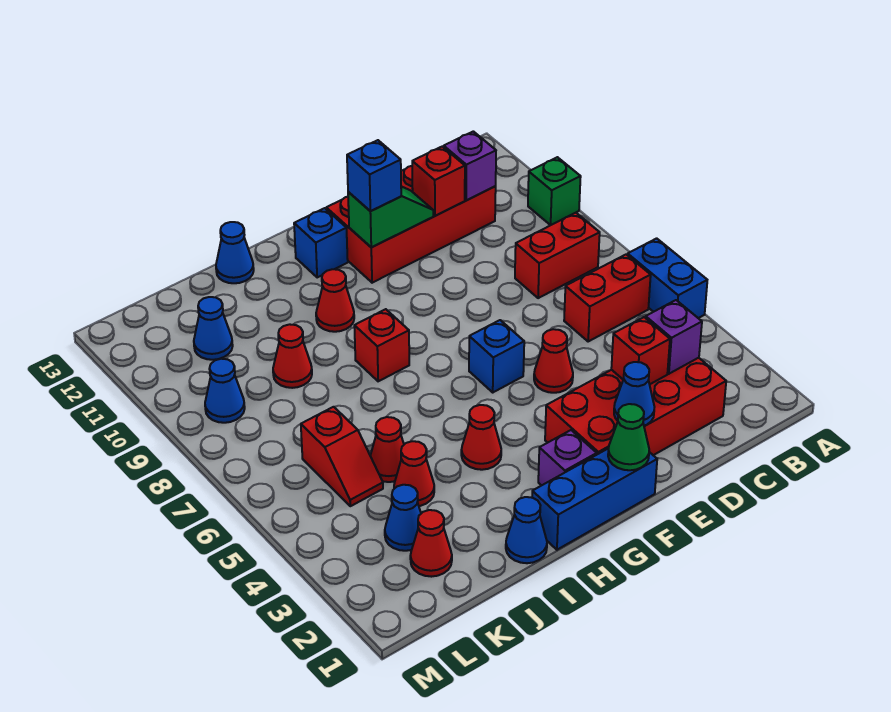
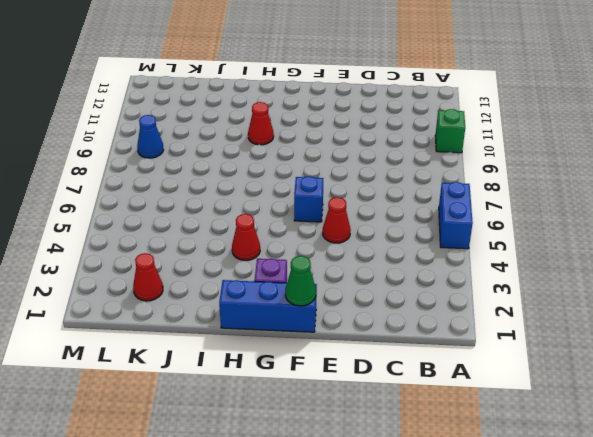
none -> red 1x2 brick [564,254,651,342]
none -> red 1x2 brick [515,213,600,298]
none -> red 2x4 brick [545,358,726,455]
none -> red 2x4 brick [326,166,496,283]

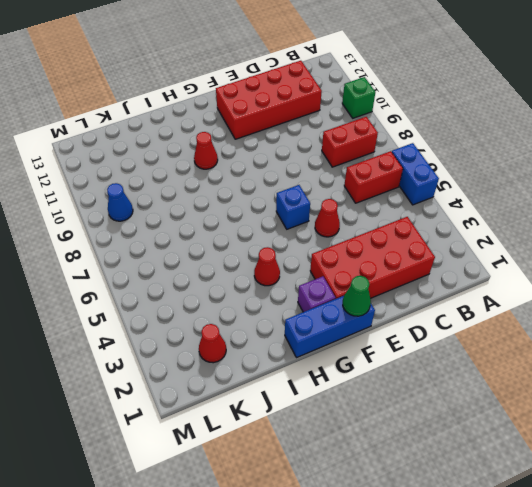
none -> blue 1x1 brick [294,208,348,277]
none -> red 1x1 brick [354,309,409,381]
none -> blue 1x1 cone [506,497,547,563]
none -> blue 1x1 cone [216,222,254,283]

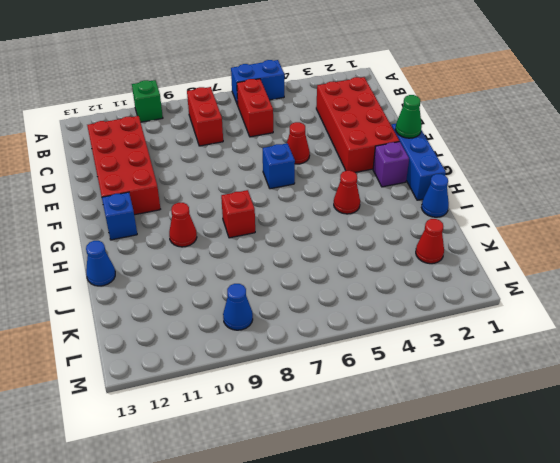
none -> red 1x1 cone [394,441,434,506]
none -> red 1x1 cone [370,417,404,482]
none -> red 1x1 cone [273,324,312,388]
none -> blue 1x1 cone [385,485,421,551]

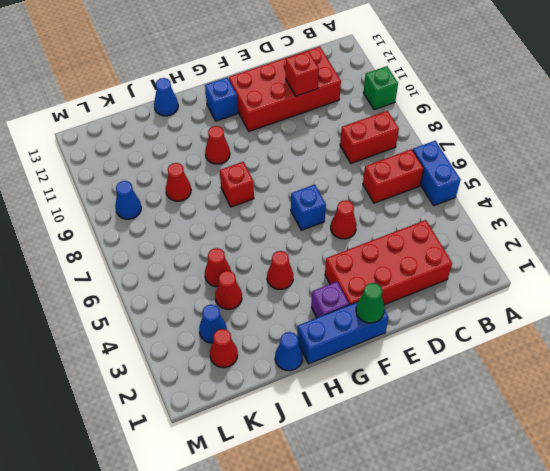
none -> red 1x2 slope [301,407,383,506]
none -> blue 1x1 cone [194,297,233,360]
none -> purple 1x1 brick [646,300,702,374]
none -> purple 1x1 brick [444,131,496,200]

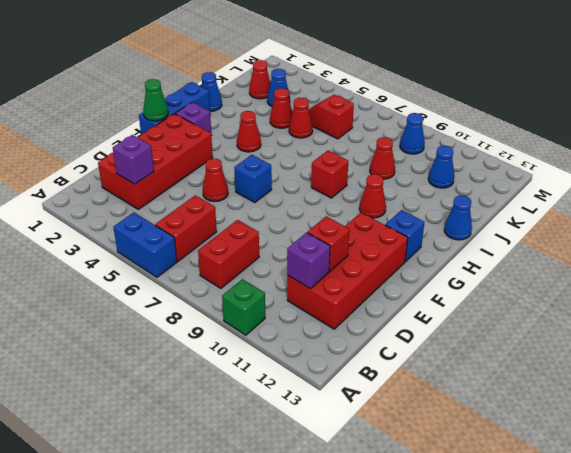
none -> red 1x1 brick [611,317,670,384]
none -> blue 1x1 cone [614,362,654,426]
none -> green 1x2 slope [348,186,433,247]
none -> blue 1x1 brick [347,140,401,211]

